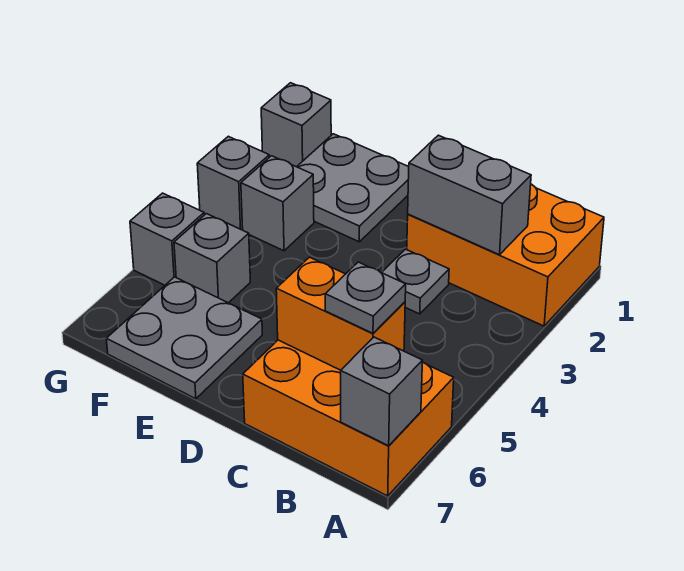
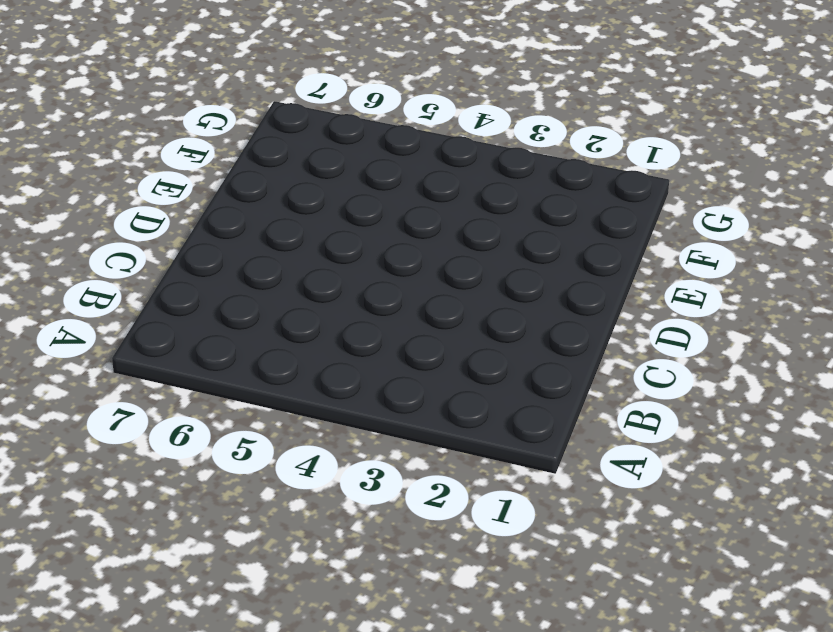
none -> orange 2x3 brick [407,184,604,326]
none -> orange 2x3 brick [243,340,454,496]
none -> grey 1x1 plate [382,249,449,314]

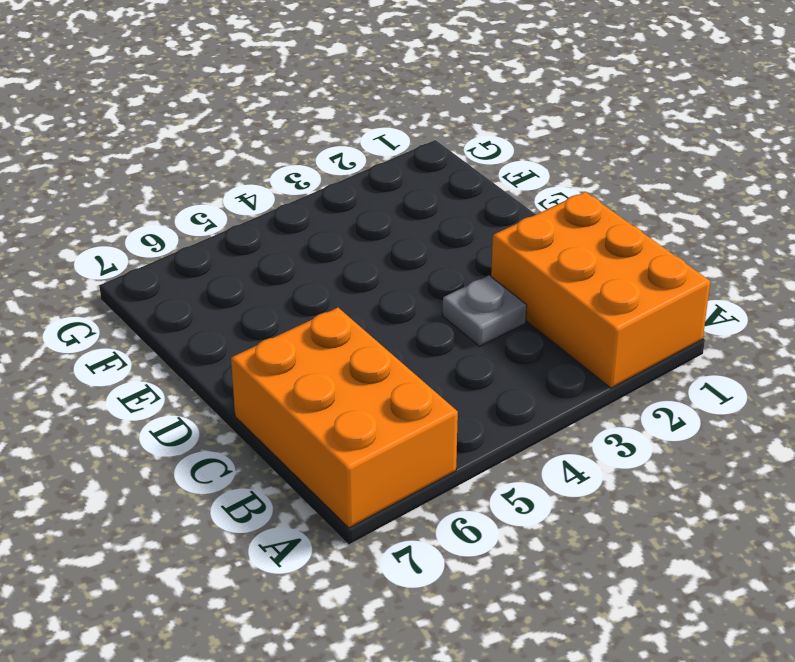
none -> grey 2x2 plate [297,134,409,242]
none -> grey 2x2 plate [106,277,262,399]
none -> grey 1x1 brick [241,156,314,251]

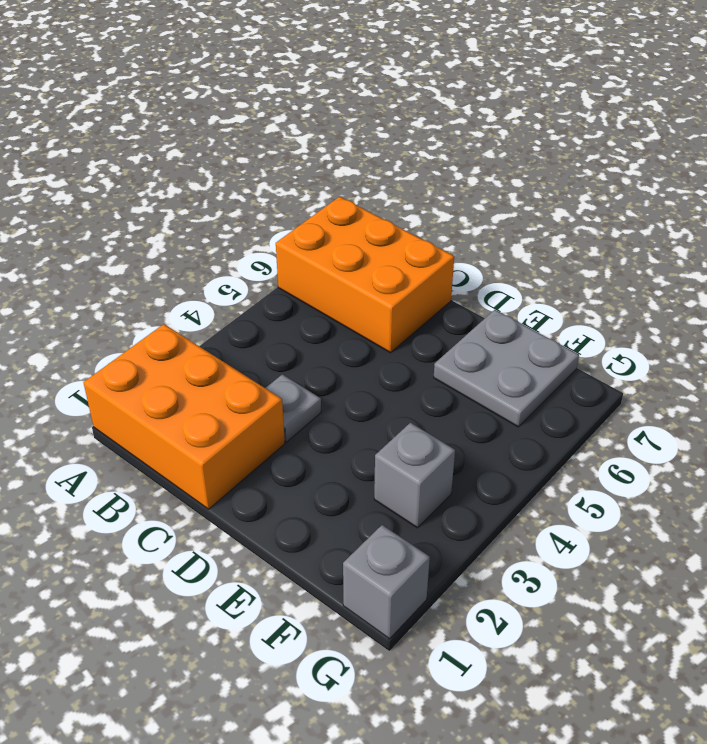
none -> grey 2x2 plate [297,134,409,242]
none -> grey 1x1 brick [174,214,250,303]
none -> grey 1x1 brick [197,136,269,230]

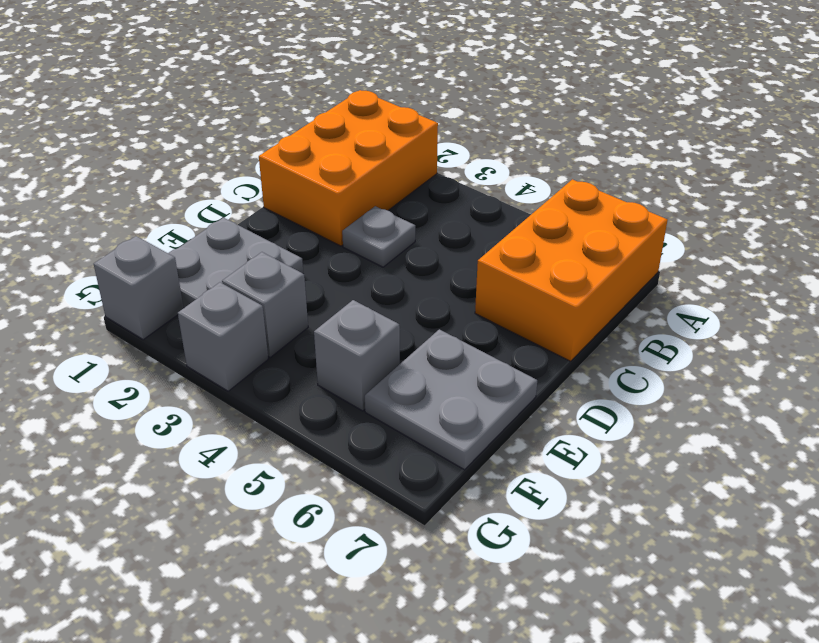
none -> grey 1x1 brick [130,193,204,285]
none -> grey 1x1 brick [341,337,423,446]
none -> grey 1x2 brick [408,135,531,255]

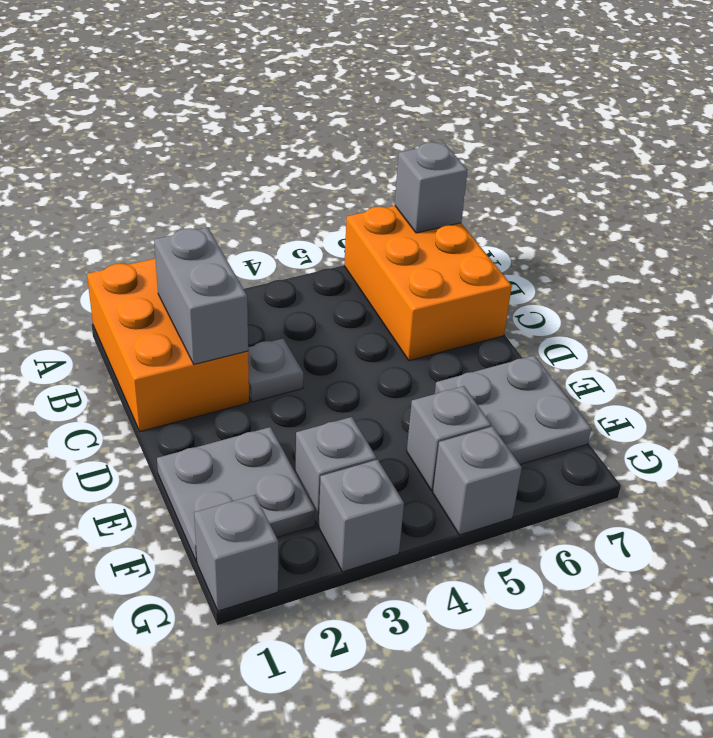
none -> orange 1x2 brick [276,257,405,370]
none -> grey 1x1 plate [325,262,406,333]

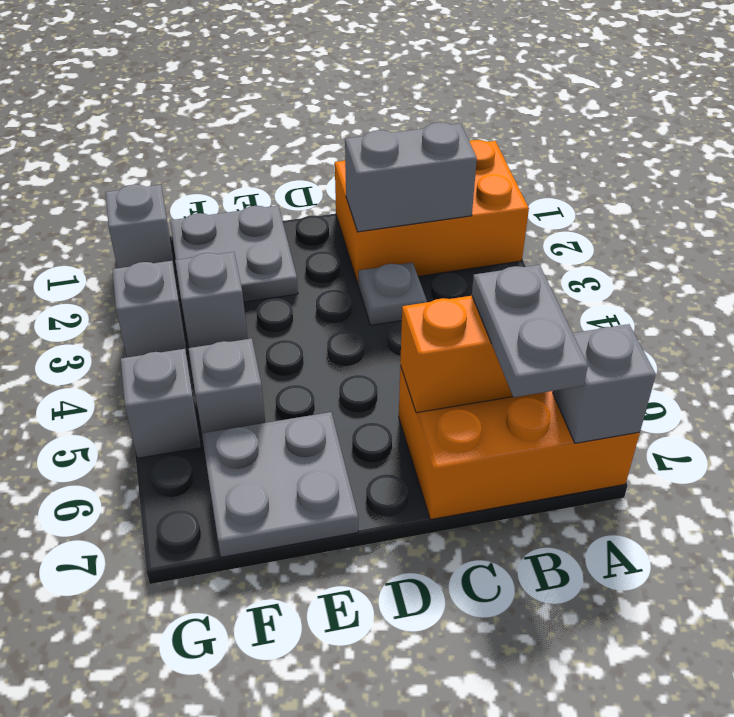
grey 1x2 plate [472,265,588,397] -> grey 1x1 plate [325,262,406,333]

